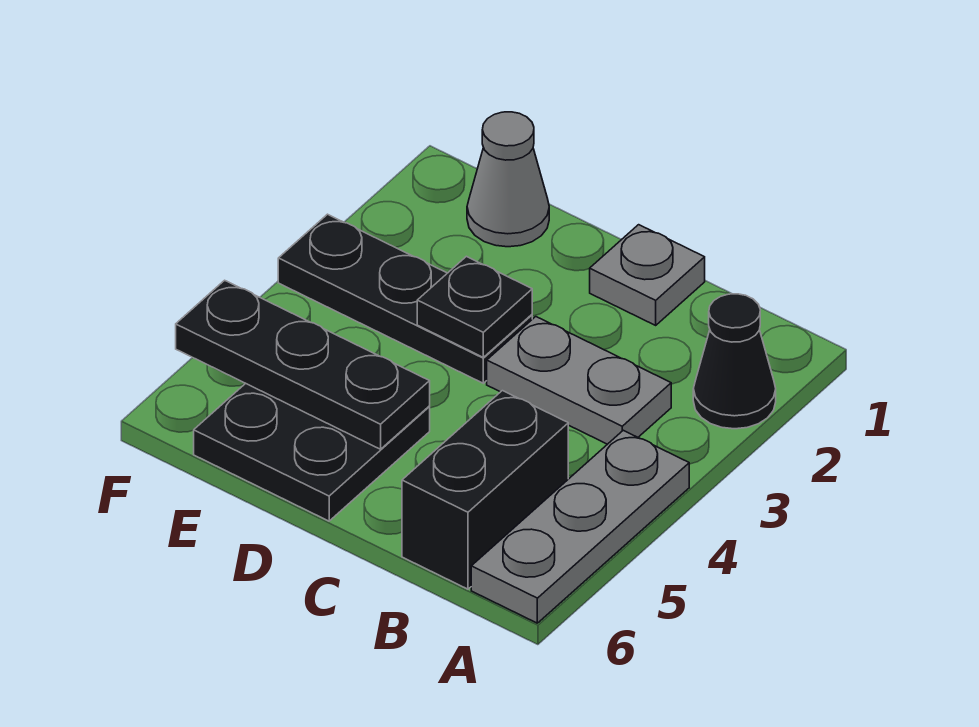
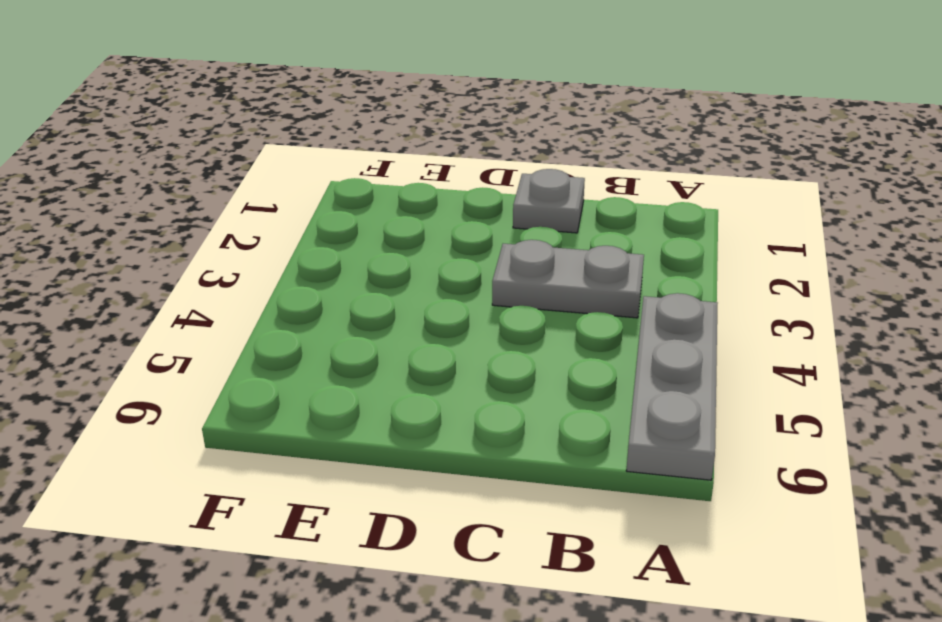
none -> black 1x1 cone [693,294,776,429]
none -> black 1x2 brick [402,391,568,589]

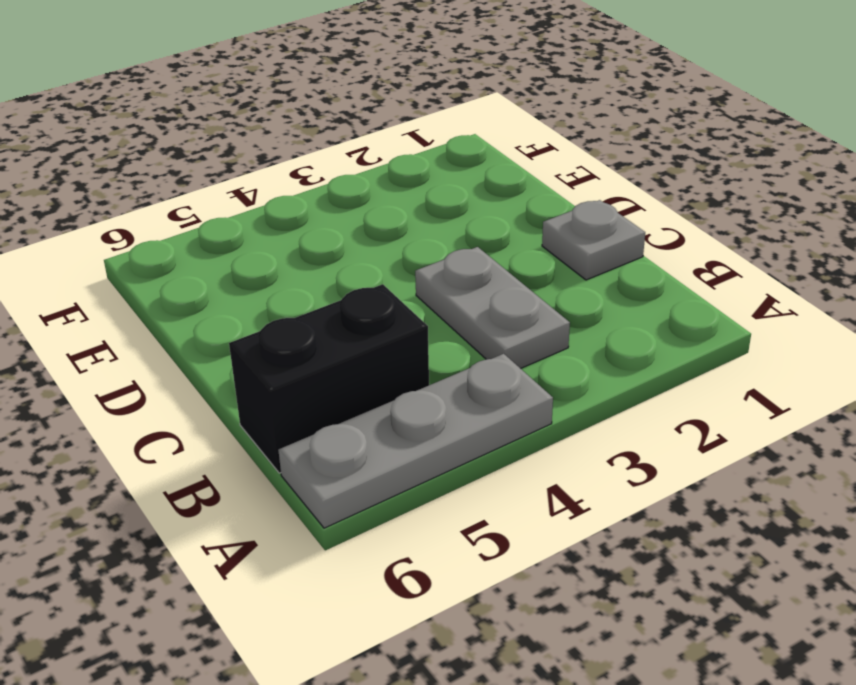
none -> black 1x1 cone [693,294,776,429]
none -> black 1x3 plate [278,214,532,383]

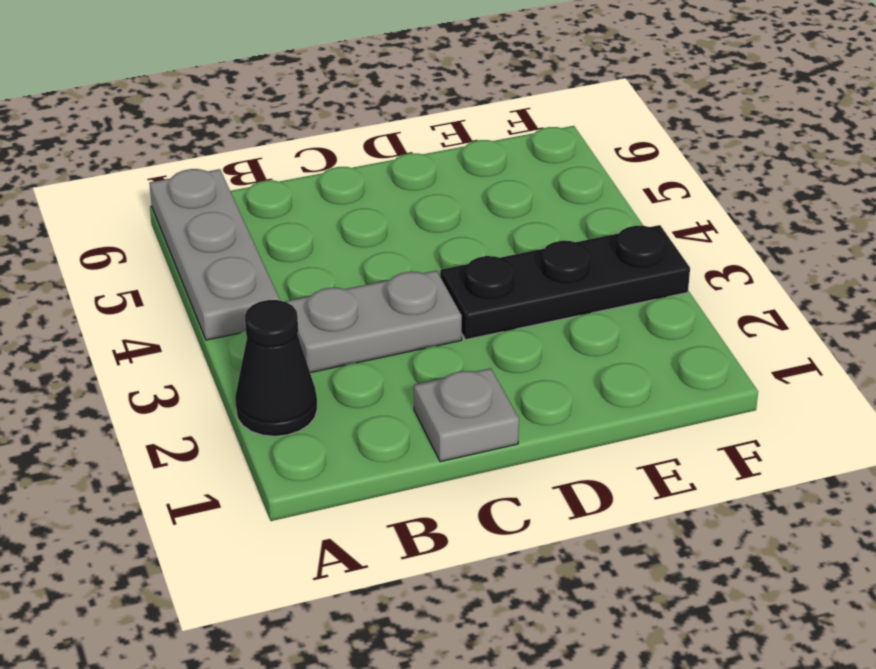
none -> black 1x2 brick [402,391,568,589]
none -> black 2x2 plate [194,383,430,521]

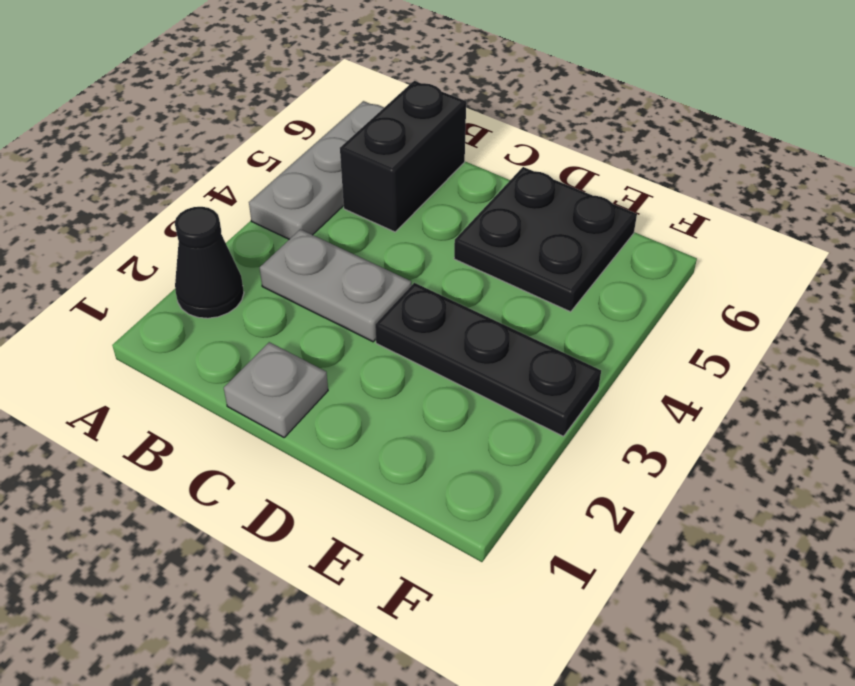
none -> grey 1x1 cone [467,112,549,247]
none -> black 1x1 plate [417,256,532,357]

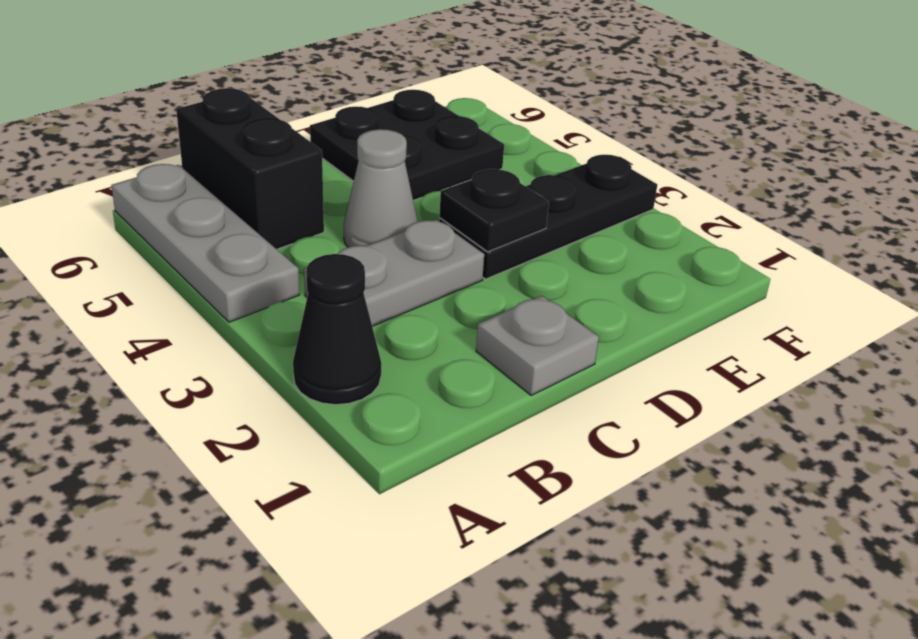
grey 1x1 cone [344,129,418,247] -> grey 1x1 cone moved to [467,112,549,247]
none -> black 1x3 plate [176,280,430,449]

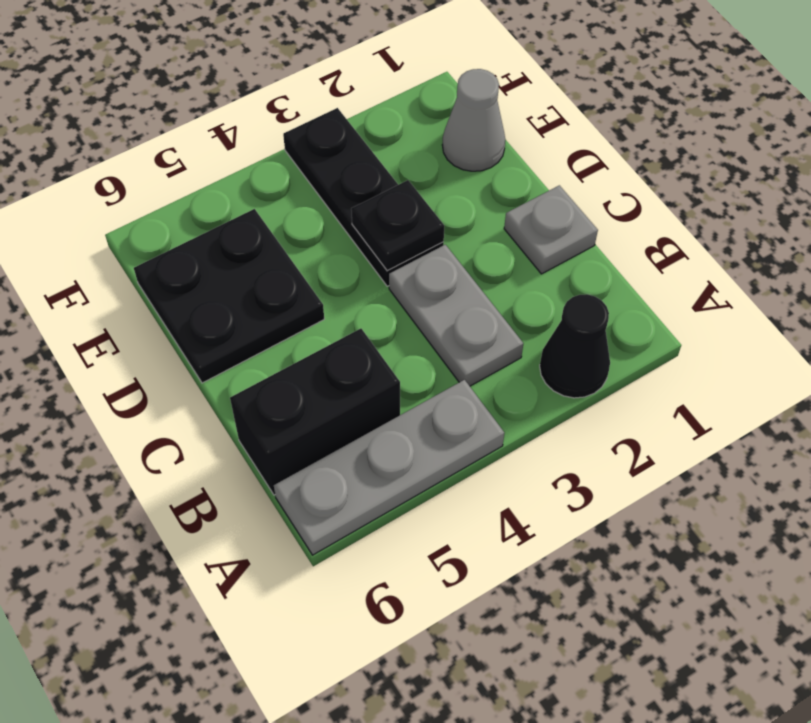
none -> black 1x3 plate [176,280,430,449]

